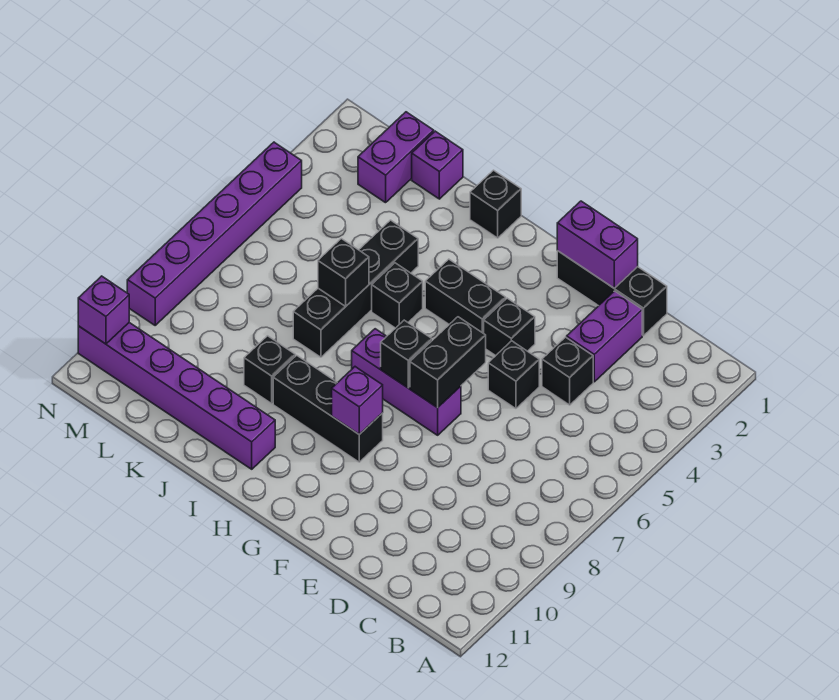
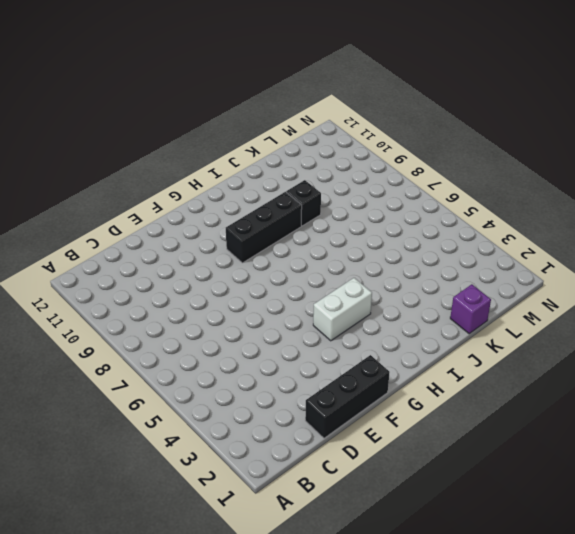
white 1x2 brick [313,278,372,341] -> black 1x2 brick [425,259,506,333]
none -> purple 1x2 brick [567,291,642,382]
none -> black 1x1 brick [542,337,593,405]
none -> black 1x1 brick [488,341,539,409]

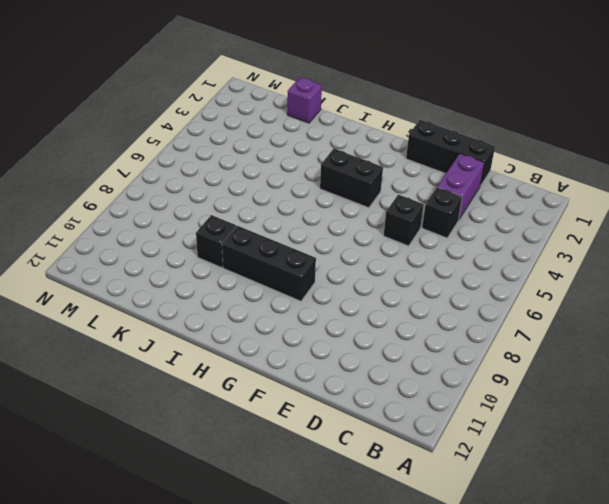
none -> black 1x1 brick [484,298,535,356]
none -> purple 1x3 brick [352,329,461,435]
none -> black 1x1 brick [470,170,521,238]

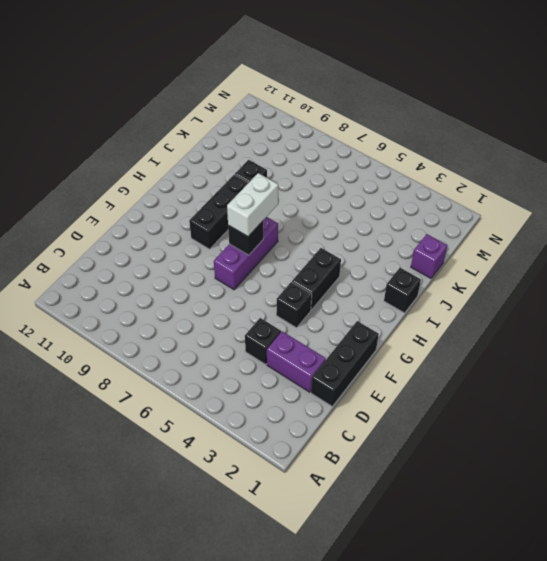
white 1x2 brick [227,173,278,236] -> none
none -> black 1x1 brick [488,341,539,409]
none -> black 1x1 brick [372,263,423,328]
none -> purple 1x6 brick [78,323,275,469]

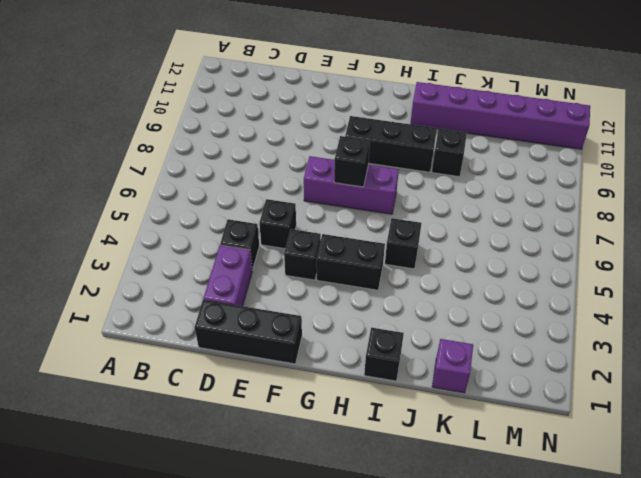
none -> black 1x4 brick [293,220,418,357]
none -> purple 1x2 brick [358,112,434,203]
none -> purple 1x6 brick [127,142,302,325]

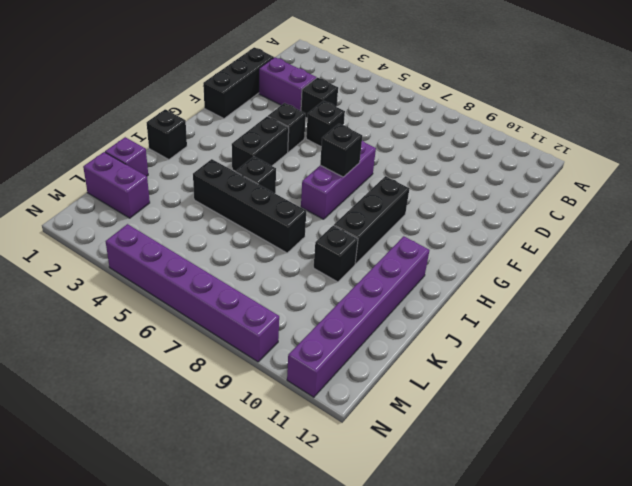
none -> purple 1x2 brick [557,201,638,288]
none -> black 1x2 brick [410,317,486,408]
none -> purple 1x1 brick [332,367,383,434]

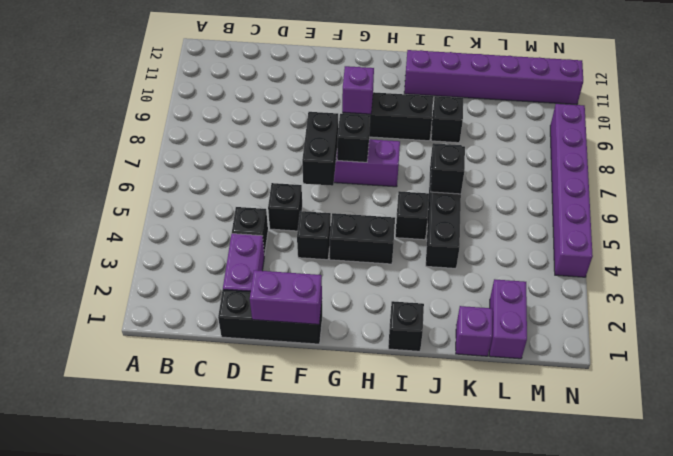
none -> purple 1x1 brick [78,276,129,344]

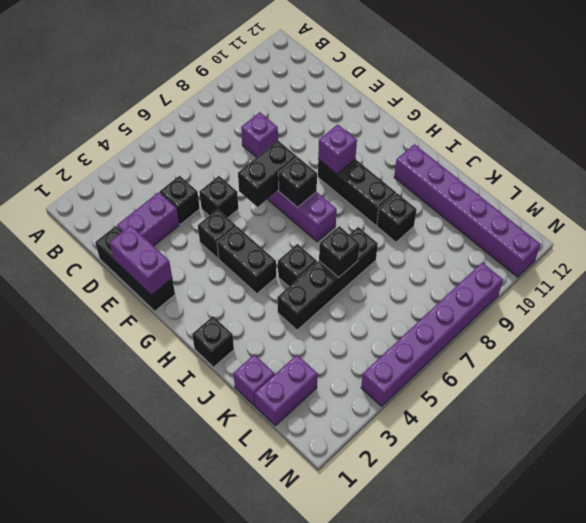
purple 1x1 brick [241,112,278,157] -> purple 1x1 brick moved to [78,276,129,344]

